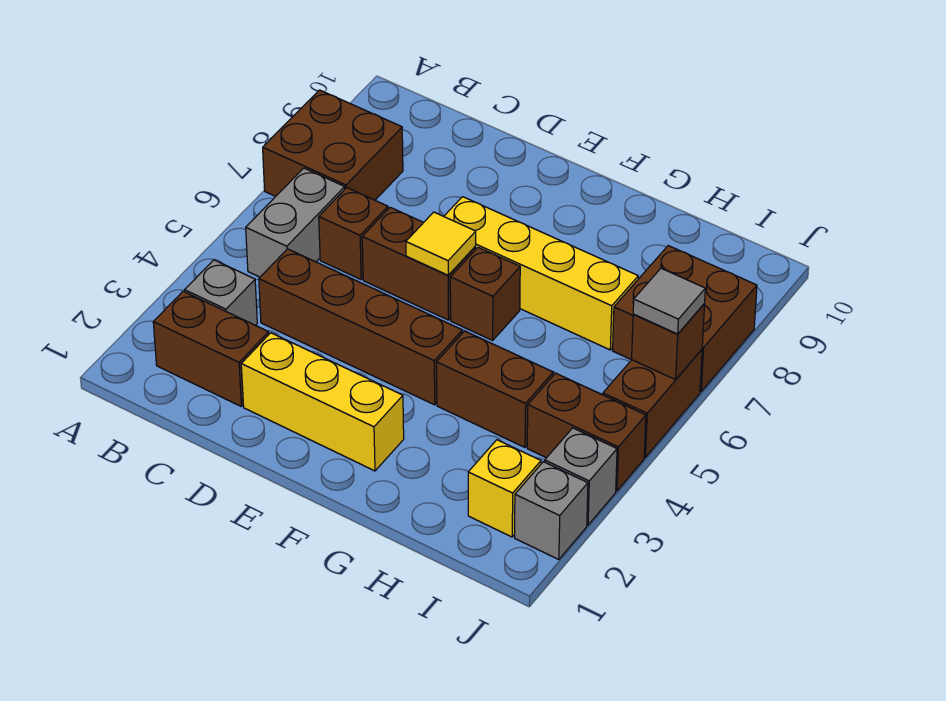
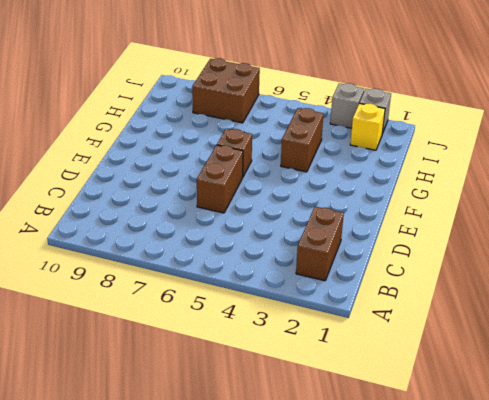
none -> brown 2x2 brick [263,90,403,200]
none -> grey 1x1 brick [185,260,257,325]
none -> grey 1x2 brick [246,168,345,277]

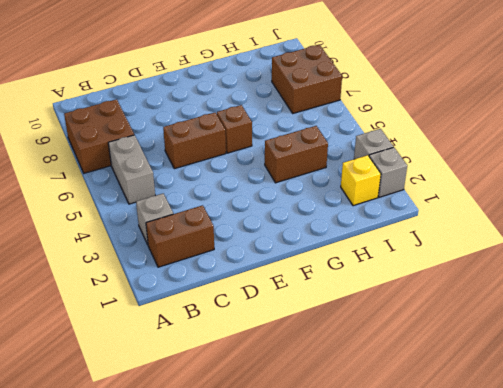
none -> brown 1x4 brick [259,249,462,405]
none -> brown 1x1 brick [319,188,388,279]
none -> yellow 1x3 brick [241,333,404,471]

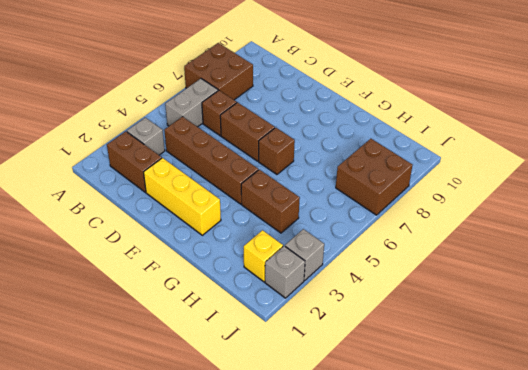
none -> yellow 1x4 brick [444,197,638,350]
none -> brown 1x2 brick [527,373,646,491]
none -> brown 1x2 brick [603,350,702,457]

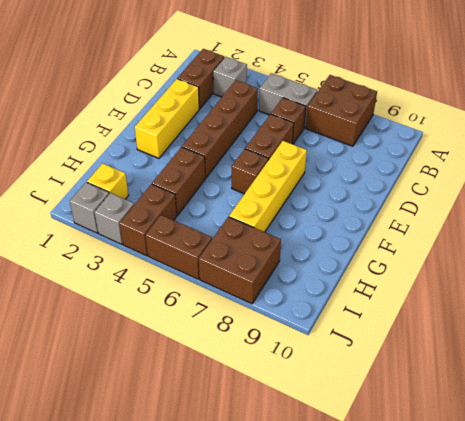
none -> yellow 1x1 tile [406,212,476,275]
none -> brown 1x1 brick [632,304,705,380]
none -> grey 1x1 tile [633,268,705,334]

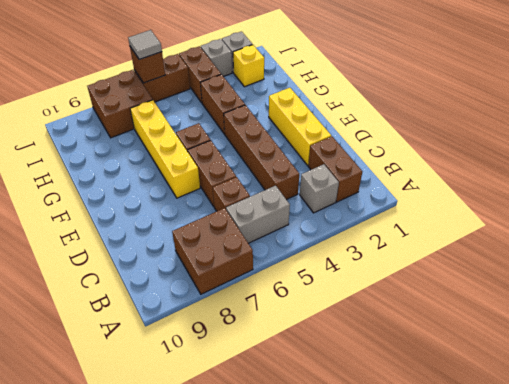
none -> yellow 1x1 tile [406,212,476,275]

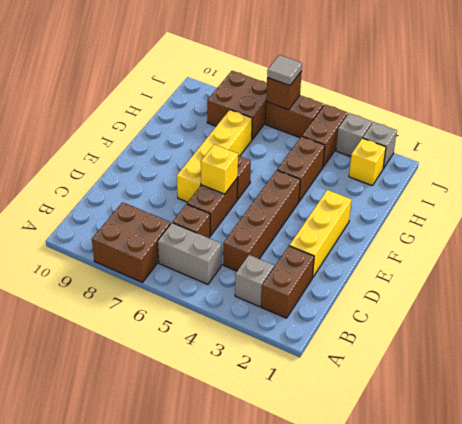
yellow 1x1 brick [201,144,238,194] -> yellow 1x1 tile [406,212,476,275]

